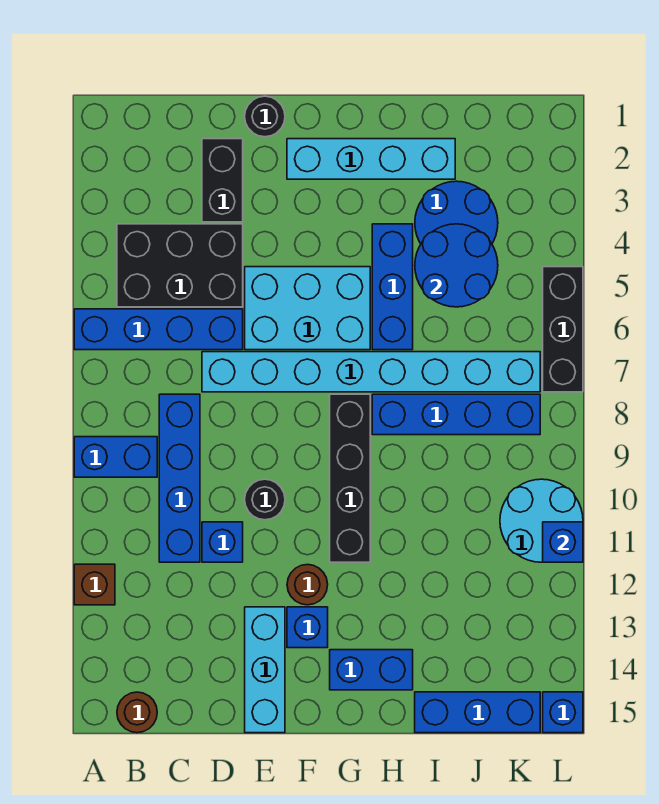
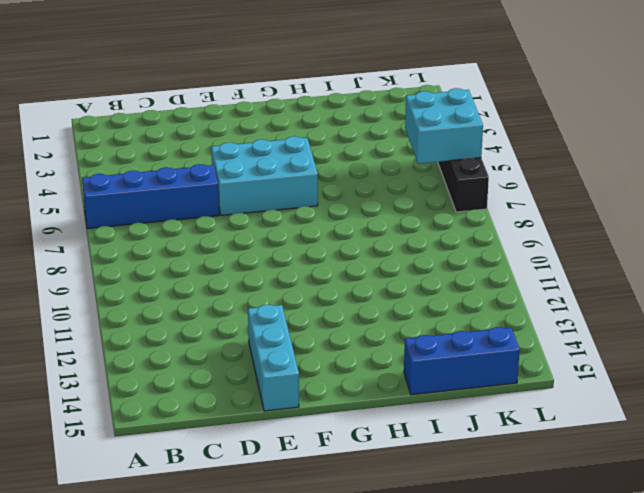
cyan 2x2 brick [405,88,483,164] -> none
none -> blue 1x2 brick [74,437,157,477]
none -> brown 1x1 brick [74,564,115,605]
none -> black 2x3 brick [117,224,243,307]

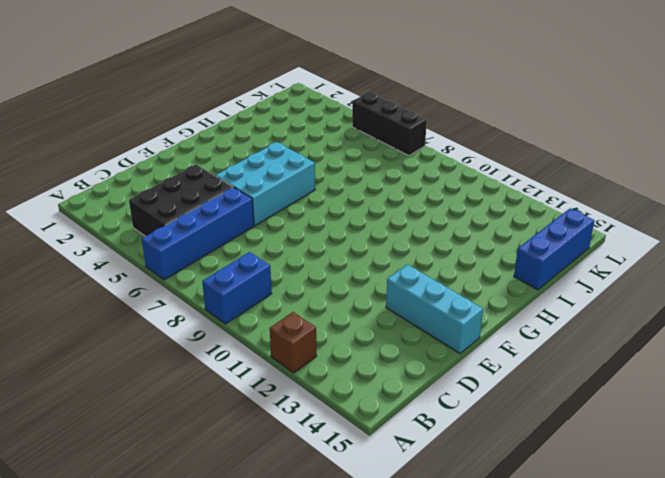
none -> brown 1x1 round brick [117,692,157,733]
none -> blue 1x4 brick [159,394,200,562]
none -> black 1x2 brick [202,139,243,222]

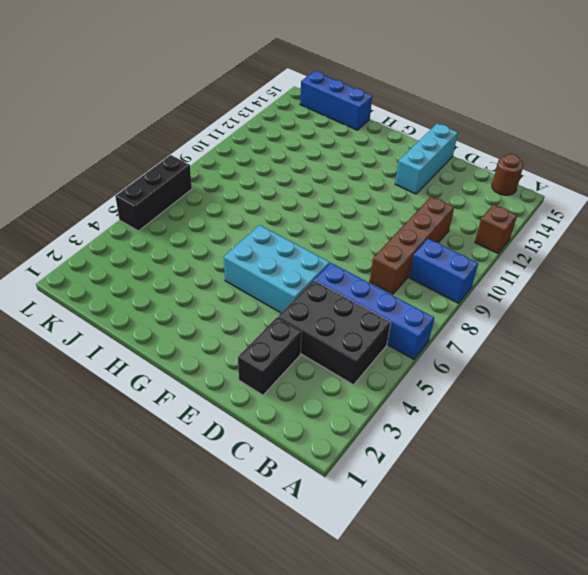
brown 1x4 brick [370,196,454,294] -> blue 1x4 brick [159,394,200,562]
none -> cyan 1x8 brick [202,352,540,392]
none -> blue 1x1 brick [202,522,243,562]
none -> black 1x1 round brick [245,96,285,137]

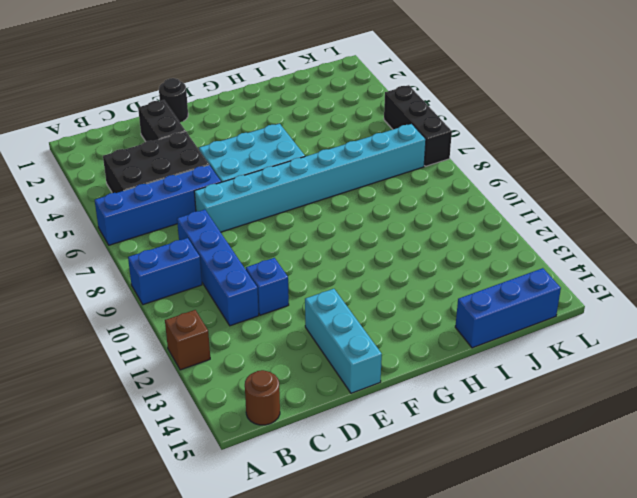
none -> black 1x1 round brick [245,479,285,520]
none -> cyan 1x4 brick [287,139,455,179]
none -> brown 1x1 round brick [287,564,328,605]

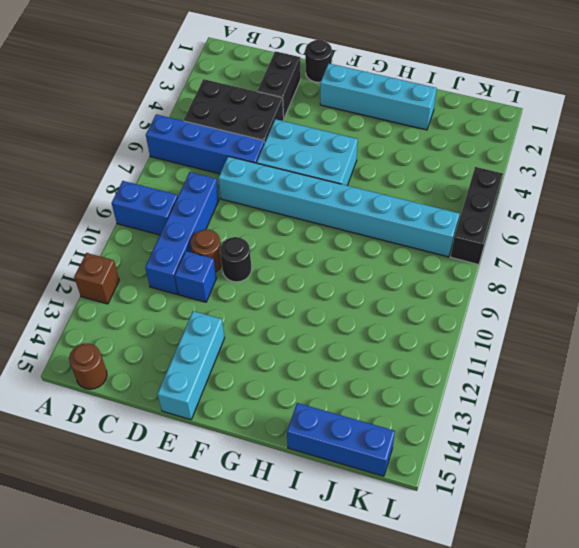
brown 1x1 round brick [191,229,222,272] -> brown 1x1 round brick moved to [287,564,328,605]
none -> blue 1x1 brick [287,607,328,648]
none -> black 1x4 brick [330,394,370,562]
none -> blue 1x2 brick [330,650,413,690]

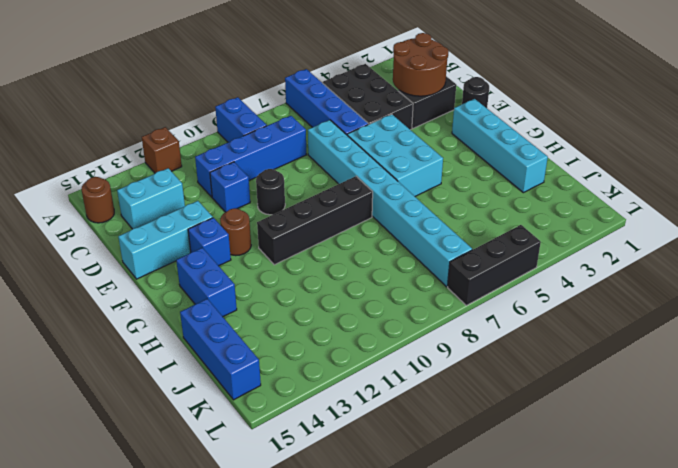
brown 2x2 round brick [393,33,449,96] -> none
cyan 1x2 brick [117,168,185,229] -> none
none -> blue 1x3 brick [372,224,413,350]
none -> blue 1x4 brick [372,394,540,435]
none -> blue 2x2 round brick [415,181,498,244]

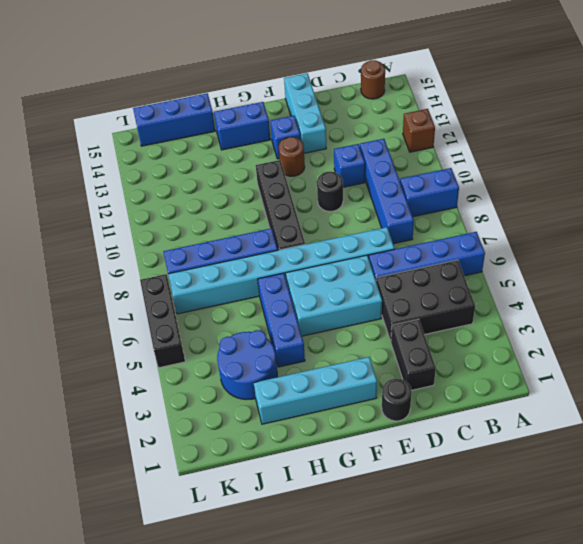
none -> cyan 2x2 round brick [500,479,583,562]
none -> blue 1x1 brick [543,692,583,733]
none -> blue 2x2 round brick [415,224,498,307]

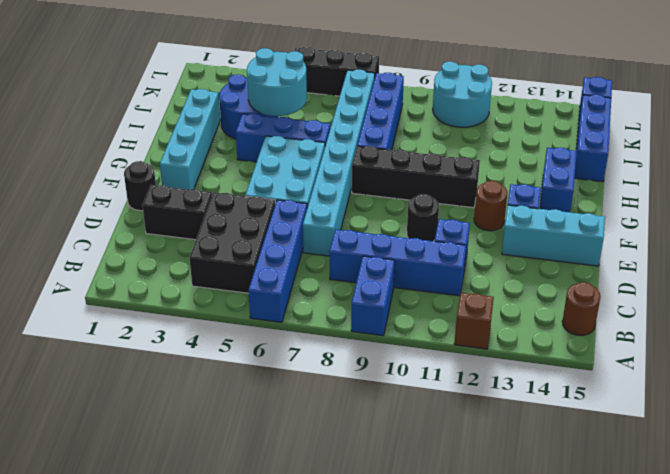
cyan 2x2 round brick [247,48,307,116] -> blue 2x2 round brick [415,224,498,307]
none -> blue 1x1 brick [543,522,583,562]

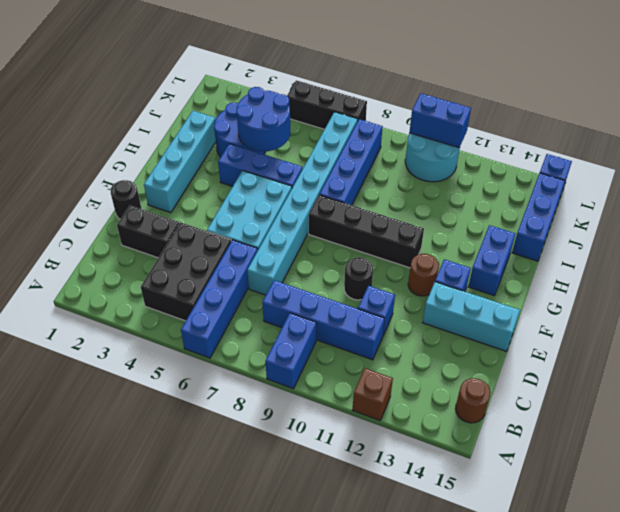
blue 1x2 brick [409,94,471,148] -> blue 1x1 brick [543,522,583,562]

